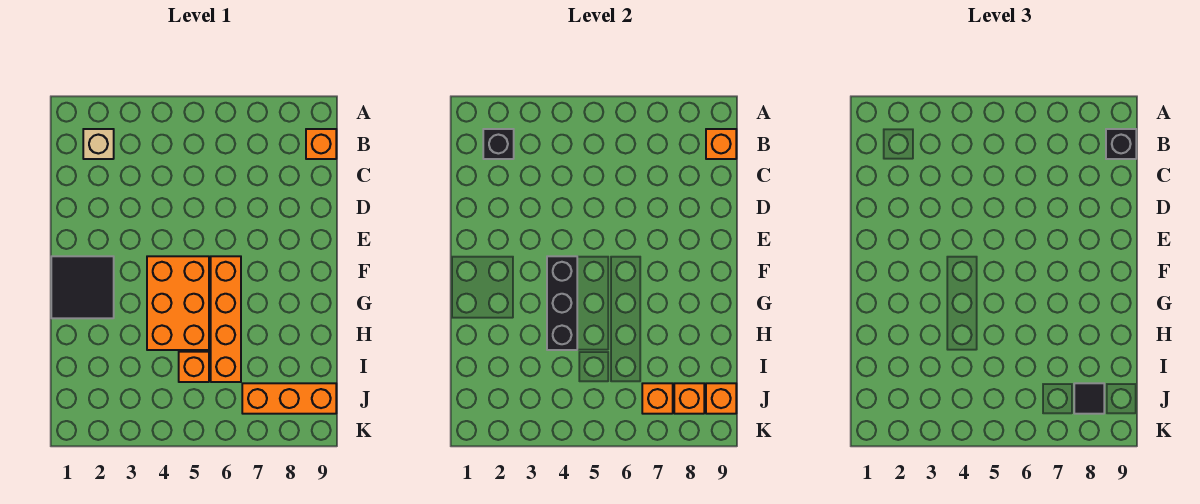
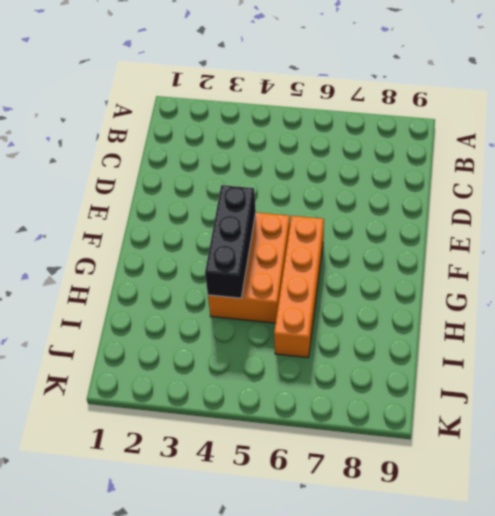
none -> tan 1x1 brick [83,129,114,159]
none -> orange 1x1 brick [306,129,336,159]
none -> black 2x2 tile [51,256,114,318]

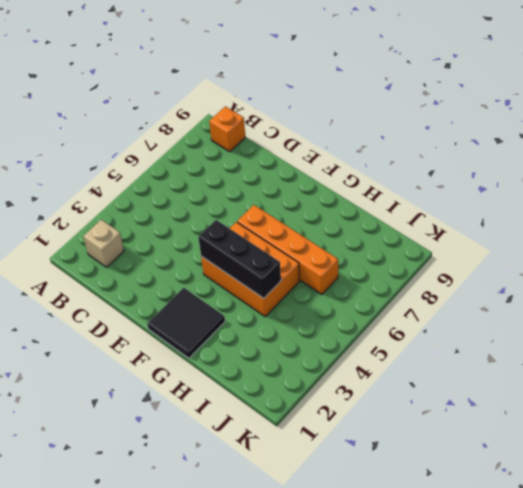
none -> orange 1x1 brick [179,352,209,382]
none -> orange 1x3 brick [242,383,336,414]
none -> black 1x1 brick [483,129,514,159]

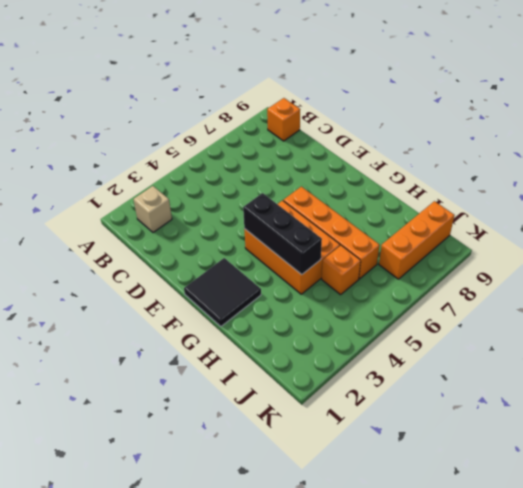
none -> black 1x1 brick [483,129,514,159]
none -> orange 1x1 brick [706,129,736,159]
none -> orange 1x1 brick [642,383,673,414]

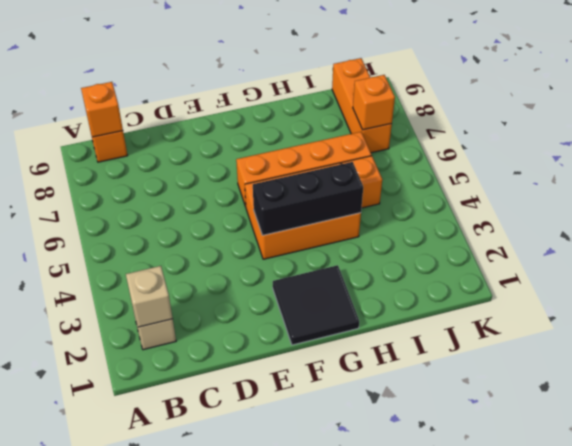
tan 1x1 brick [126,266,173,327] -> black 1x1 brick [483,129,514,159]
none -> orange 1x1 brick [674,383,704,414]
none -> orange 1x1 brick [706,383,736,414]
none -> black 1x1 brick [1106,129,1136,159]

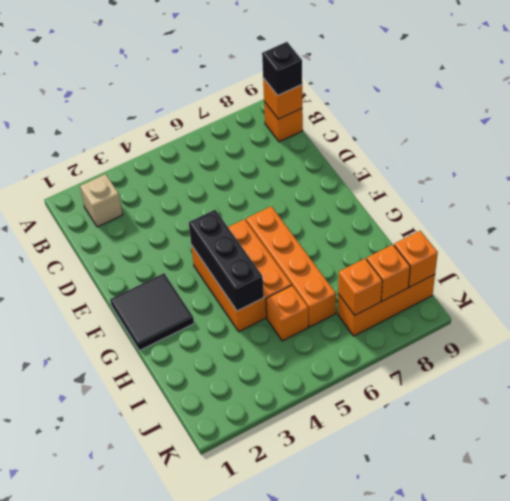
none -> black 1x1 brick [483,129,514,159]
none -> black 1x1 tile [1074,383,1104,414]

